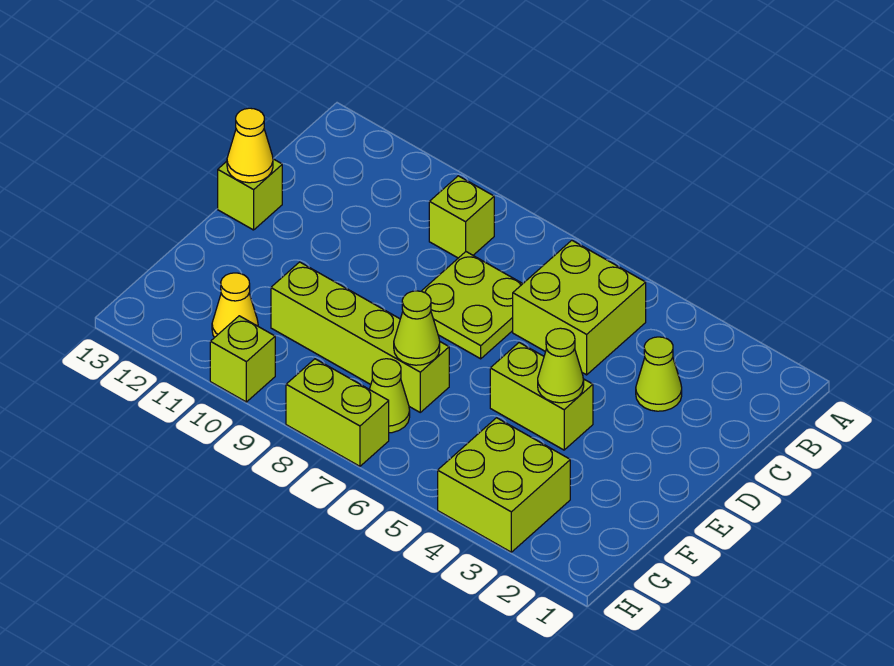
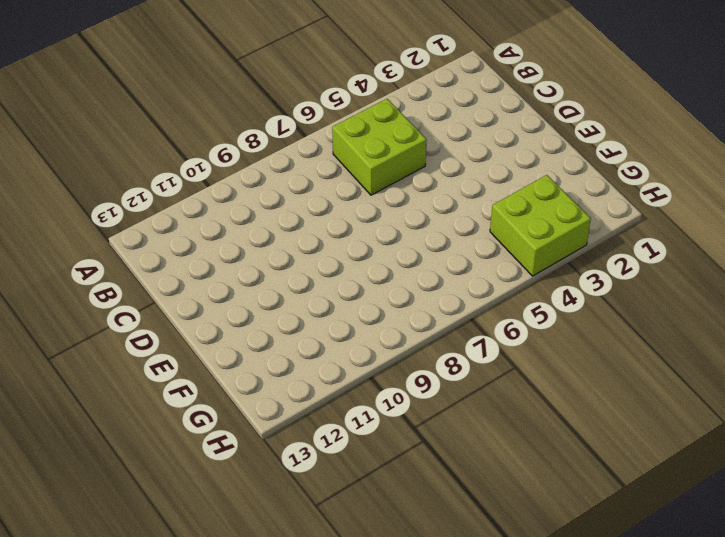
none -> lime 1x1 brick [429,176,494,258]
none -> lime 1x1 cone [636,337,682,411]
none -> lime 2x2 plate [422,252,523,359]

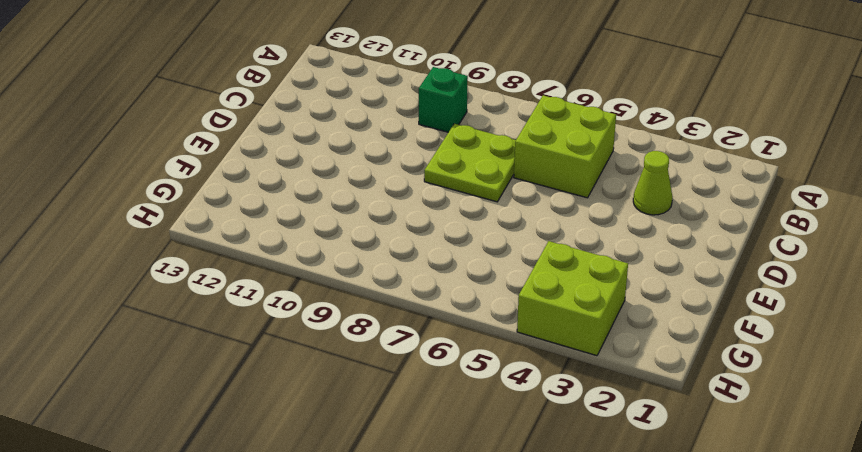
green 1x1 brick [419,67,468,132] -> lime 1x1 brick [429,176,494,258]
none -> lime 1x1 brick [218,159,282,230]
none -> lime 1x2 brick [490,343,593,450]
none -> lime 1x4 brick [271,262,449,412]

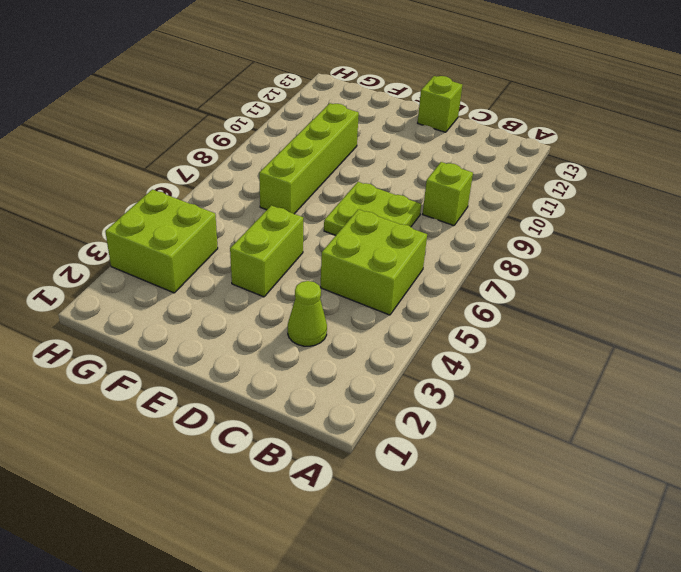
none -> lime 1x1 cone [369,359,410,433]
none -> yellow 1x1 cone [212,273,258,338]
none -> lime 1x2 brick [286,359,389,466]

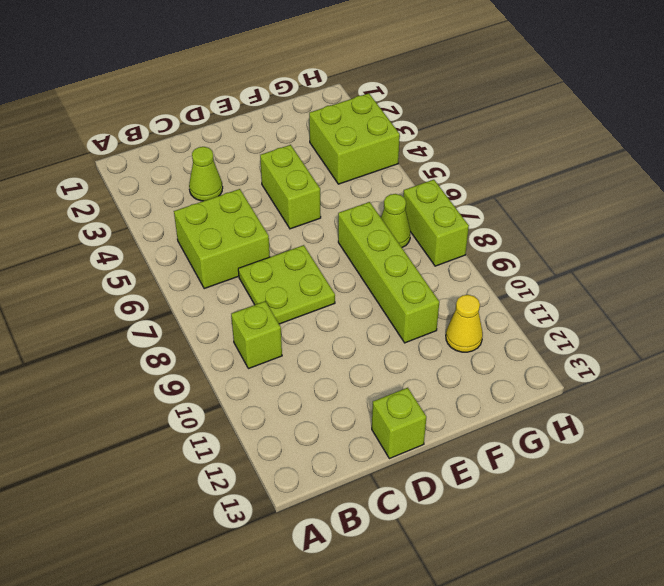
none -> lime 1x1 brick [210,316,275,402]
none -> yellow 1x1 cone [227,108,273,183]
none -> lime 1x1 cone [538,328,584,403]

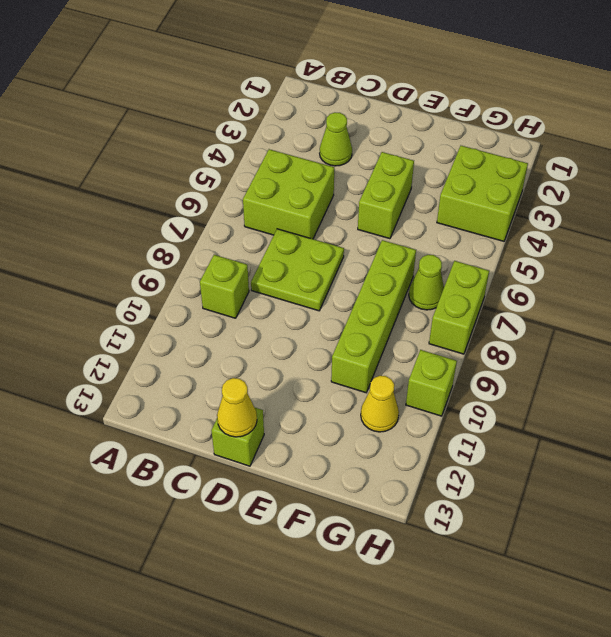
none -> lime 1x1 cone [538,328,584,403]
none -> lime 1x1 cone [394,291,440,365]

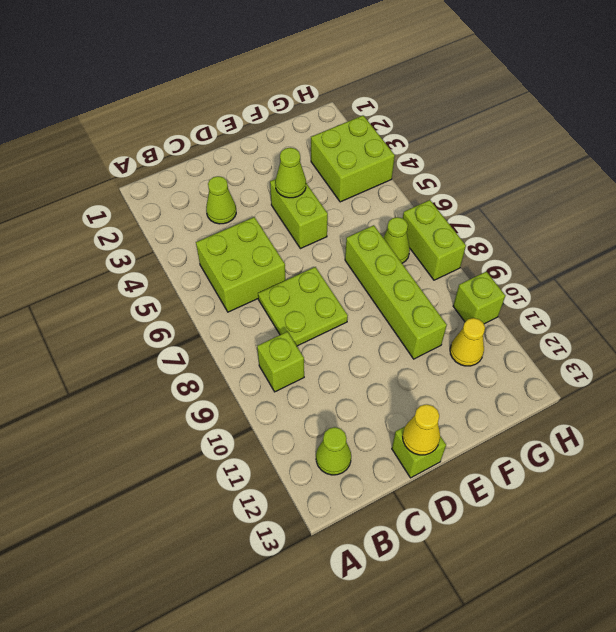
lime 1x1 cone [316,427,351,475] -> lime 1x1 cone moved to [394,291,440,365]

